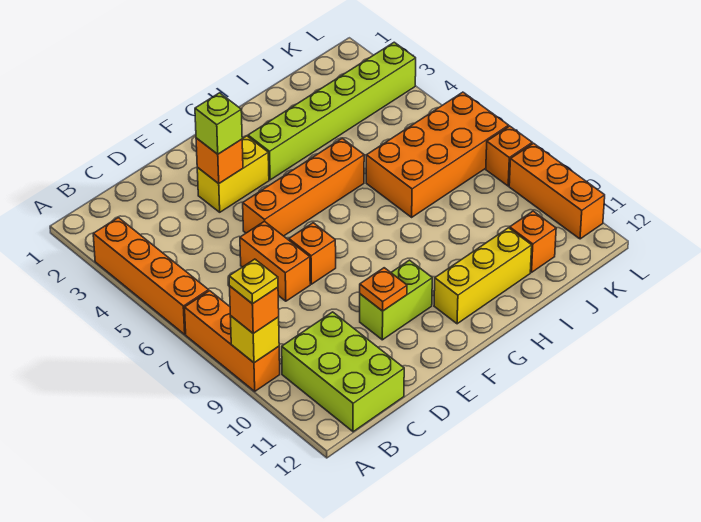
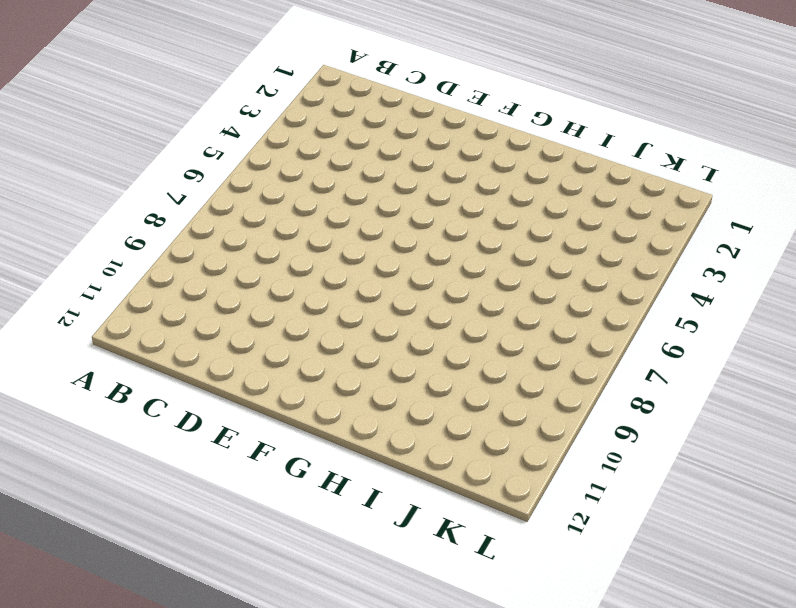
none -> orange 1x4 brick [93,218,209,334]
none -> orange 1x3 brick [185,291,280,391]
none -> lime 2x3 brick [282,312,404,432]

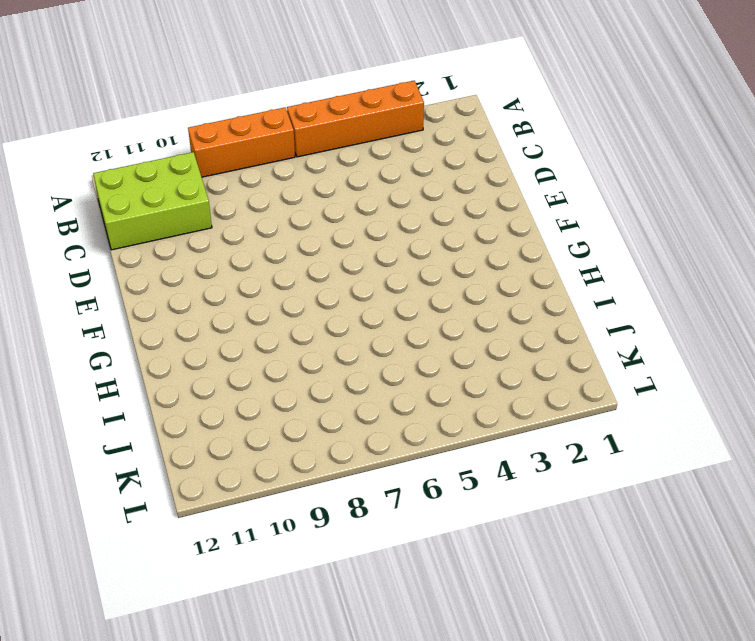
none -> orange 1x2 brick [240,221,310,301]
none -> yellow 1x2 brick [197,136,269,212]
none -> orange 1x4 brick [243,138,364,236]

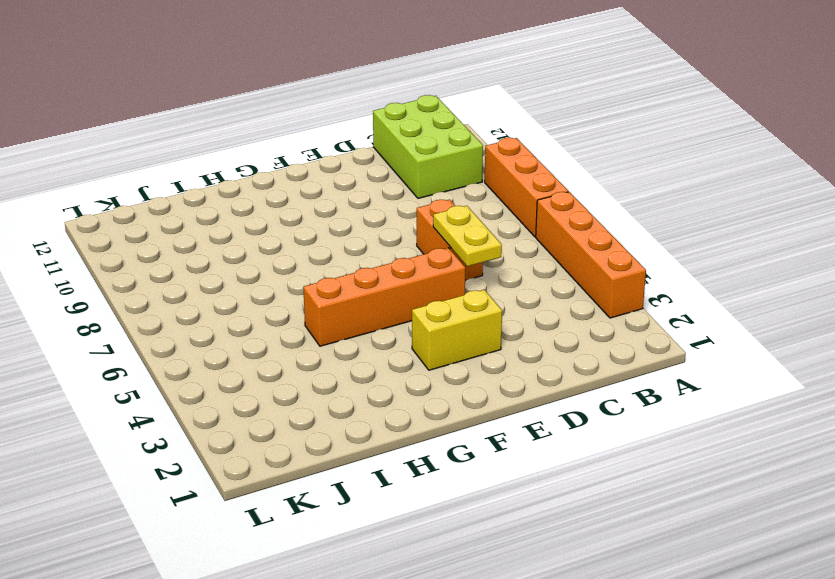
yellow 1x2 plate [433,206,502,266] -> none
none -> orange 1x1 brick [289,223,336,284]
none -> lime 1x2 brick [360,260,432,340]
none -> lime 1x6 brick [248,42,416,180]

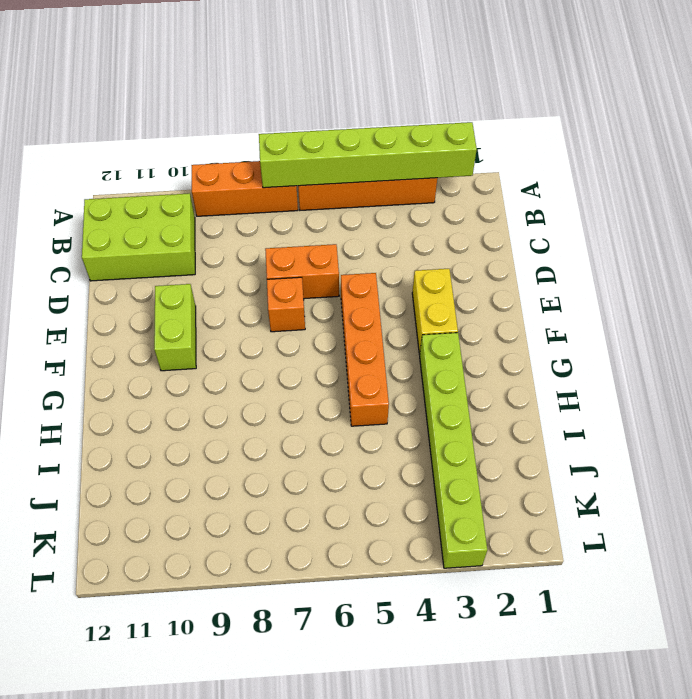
lime 1x6 brick [259,122,477,188] -> none
none -> yellow 1x3 brick [434,228,532,324]
none -> orange 2x4 brick [366,92,509,217]
none -> orange 1x1 brick [510,211,556,272]

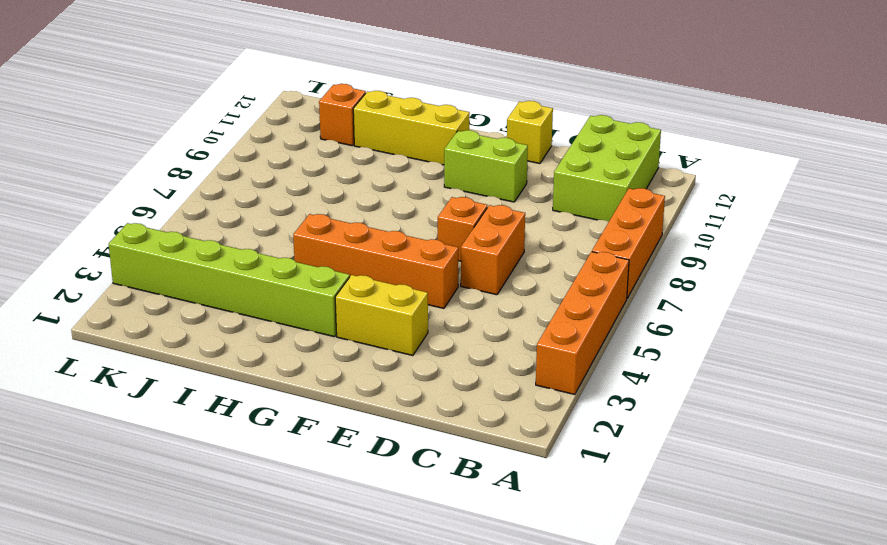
yellow 1x1 brick [507,101,553,164] -> yellow 1x1 brick moved to [230,316,279,363]
none -> orange 2x4 brick [366,92,509,217]
none -> orange 1x1 brick [486,126,532,186]
none -> orange 1x3 brick [509,143,605,239]

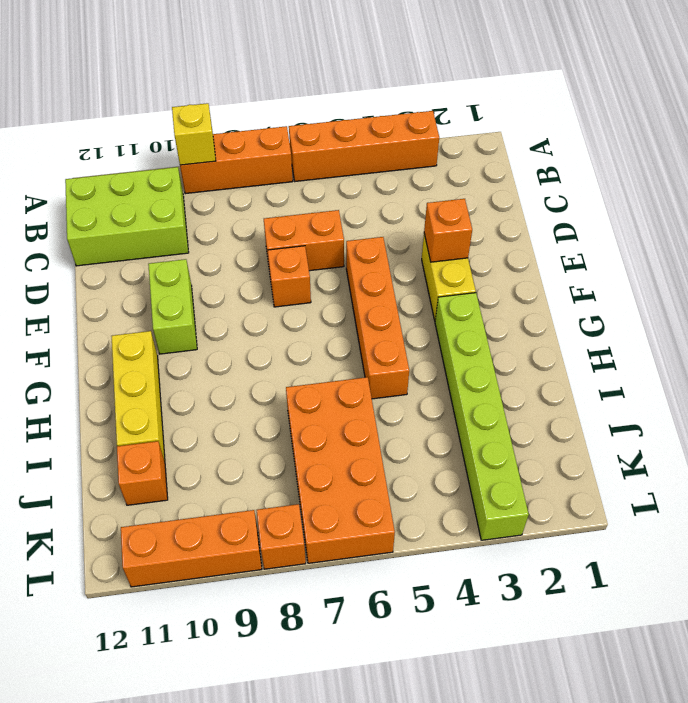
none -> orange 1x1 plate [360,268,407,311]
none -> orange 1x1 brick [230,286,279,333]
none -> lime 1x1 brick [195,93,242,154]

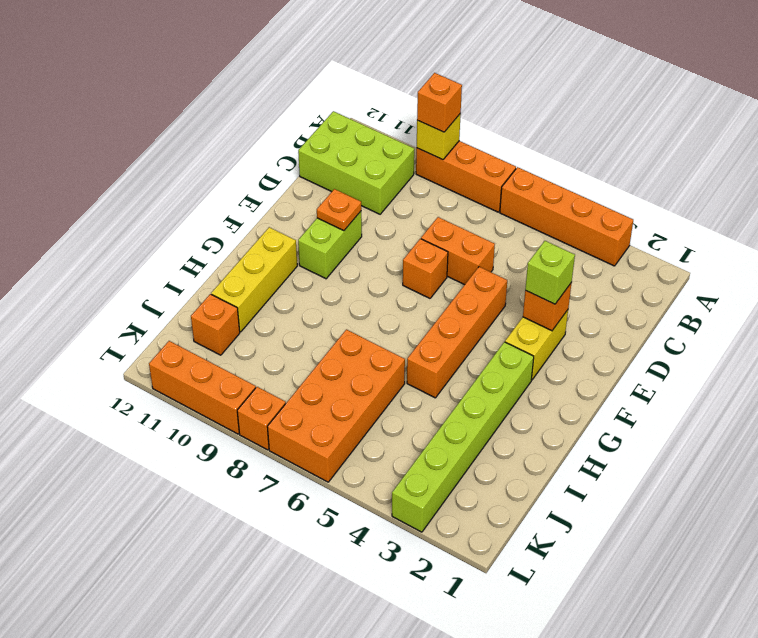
none -> yellow 1x1 plate [229,259,278,304]

